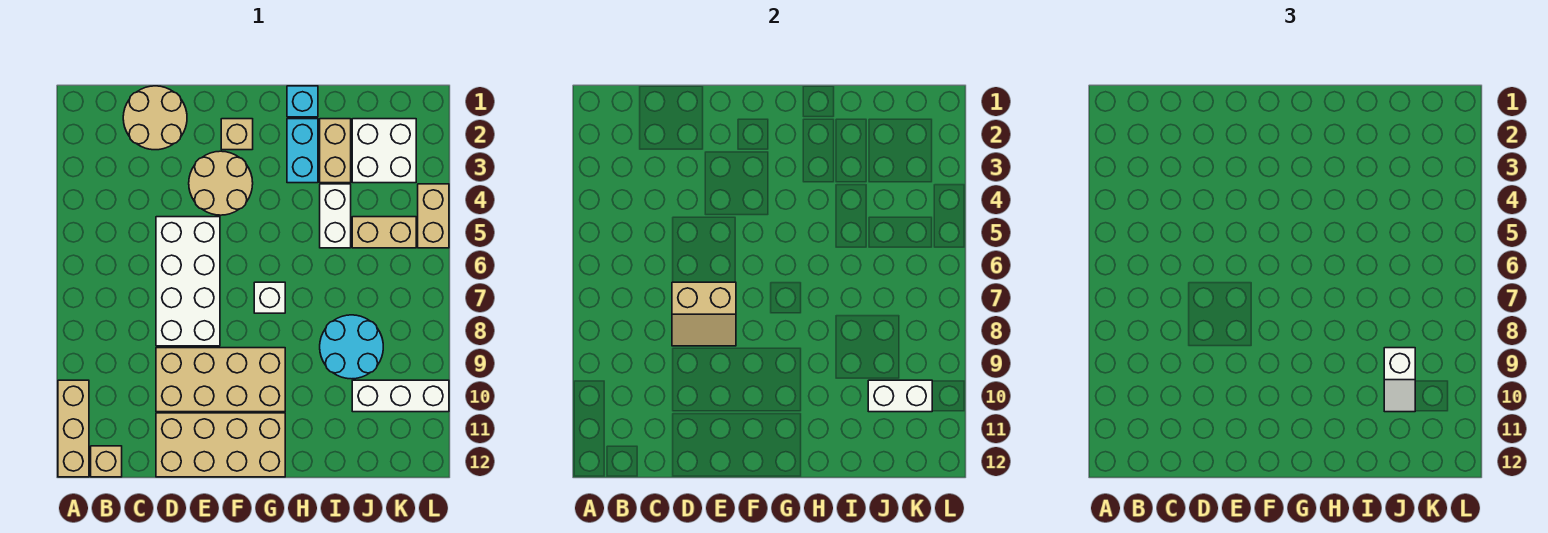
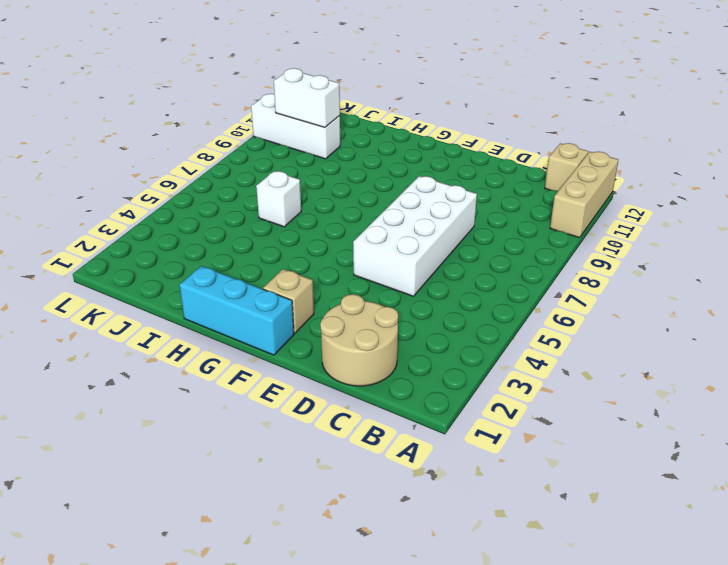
cyan 1x3 brick [180,266,294,355] -> cyan 1x1 brick [287,86,318,117]
white 1x1 brick [256,171,301,227] -> white 1x1 brick moved to [254,282,285,313]
none -> tan 2x4 brick [156,348,285,412]
none -> tan 2x4 brick [156,413,285,477]
none -> tan 2x2 round brick [189,151,253,215]

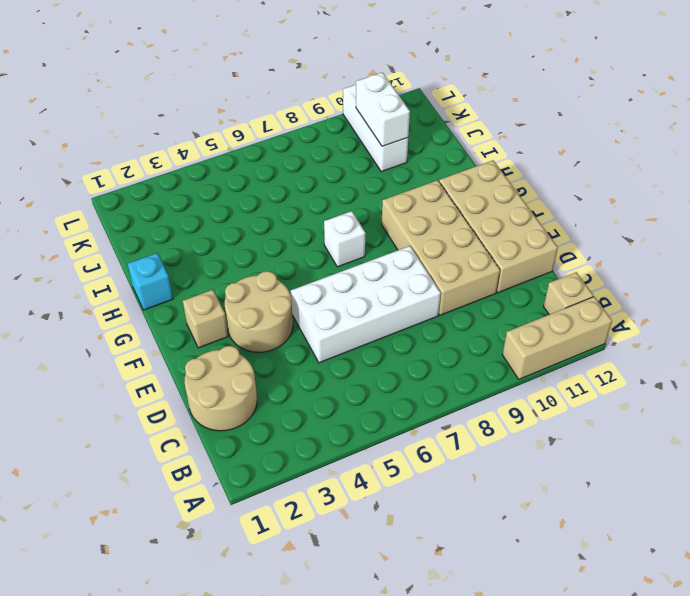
none -> cyan 1x2 brick [287,119,318,183]
none -> tan 1x2 brick [320,119,351,183]
none -> white 1x2 brick [320,184,351,248]

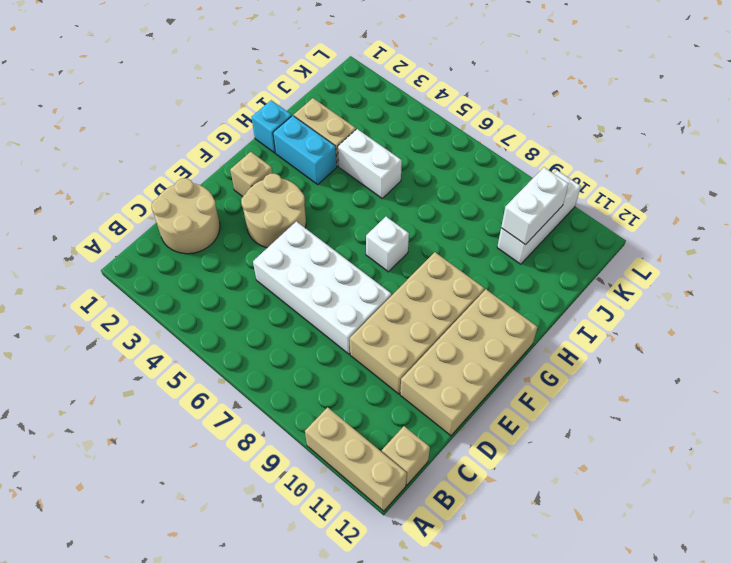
none -> cyan 2x2 round brick [320,315,383,379]
none -> white 2x2 brick [352,119,416,183]
none -> tan 1x2 brick [352,217,416,248]

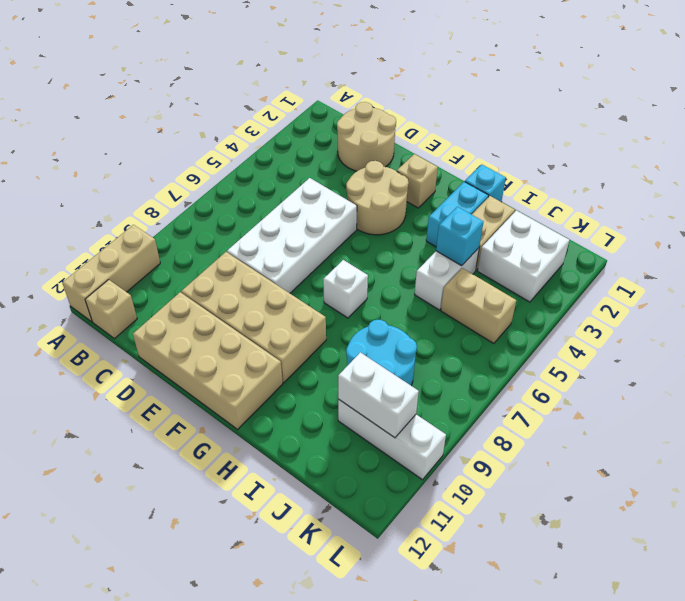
cyan 1x1 brick [436,207,484,266] -> none
none -> tan 1x2 brick [418,184,449,248]
none -> tan 2x2 slope [672,282,736,346]
none -> white 1x2 slope [1384,348,1415,412]

